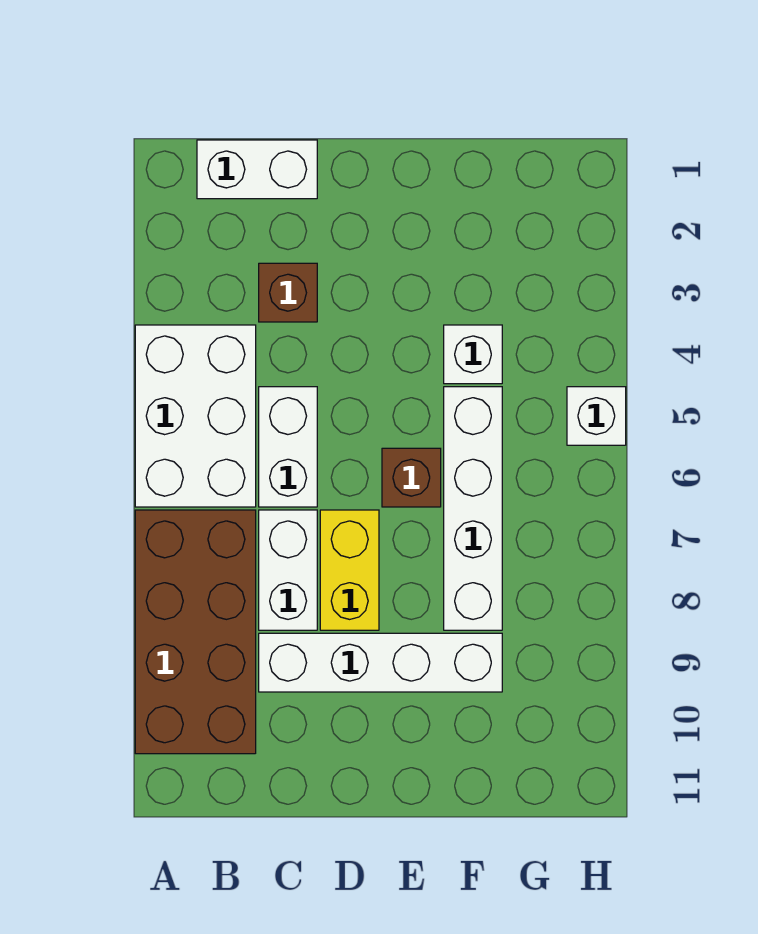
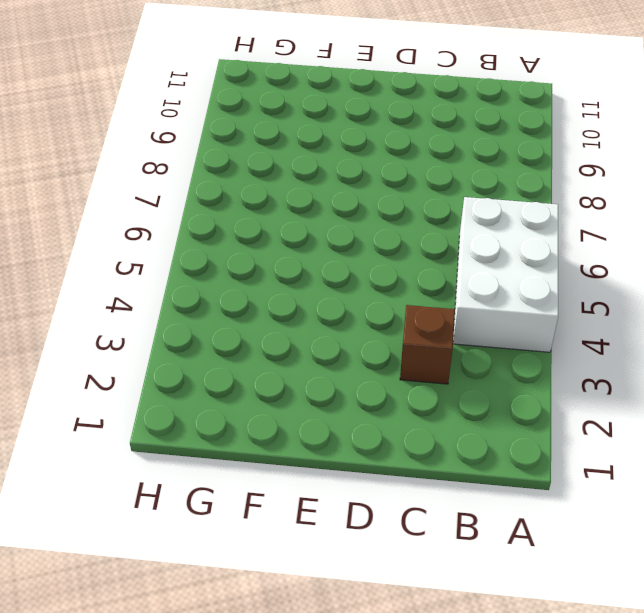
none -> brown 2x4 brick [135,510,256,754]
none -> white 1x2 brick [197,140,317,199]
none -> white 1x2 brick [259,387,317,507]

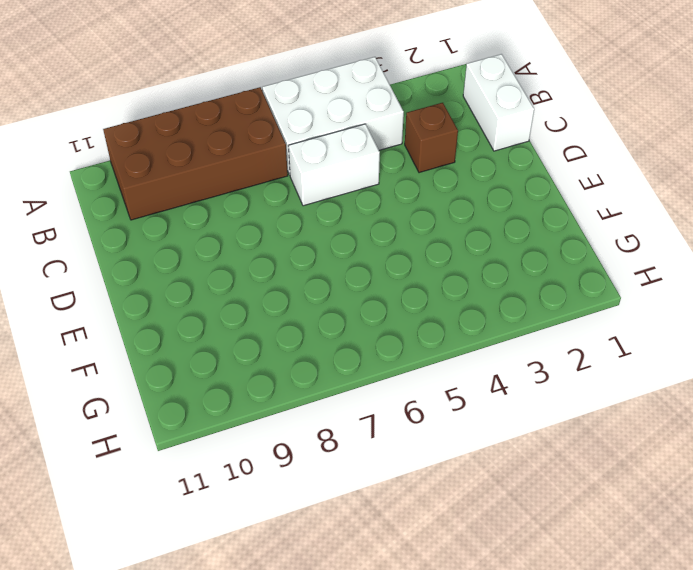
none -> white 1x2 brick [259,510,317,630]
none -> white 1x4 brick [259,633,502,692]
none -> yellow 1x2 brick [320,510,379,630]

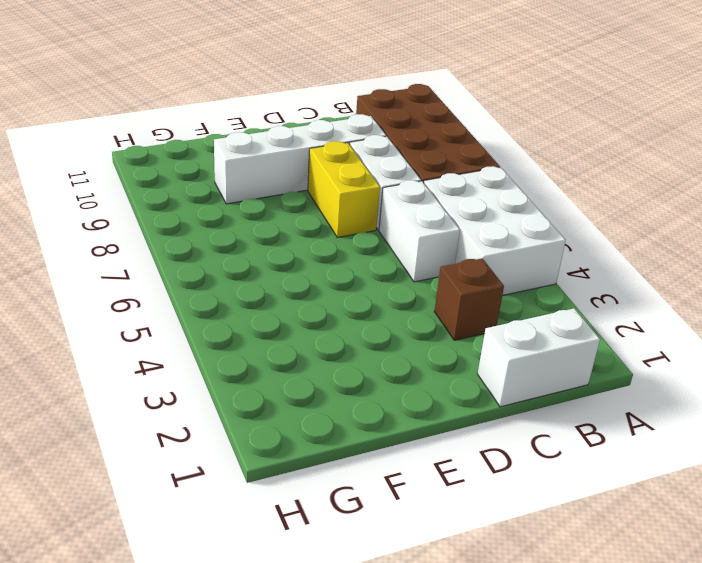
none -> brown 1x1 brick [382,448,441,507]
none -> white 1x1 brick [444,325,502,384]
none -> white 1x4 brick [444,387,502,630]

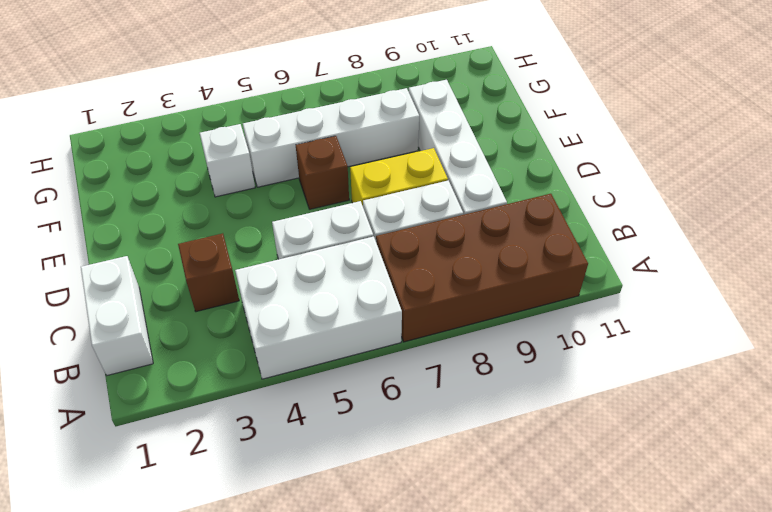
none -> white 1x1 brick [567,387,626,445]

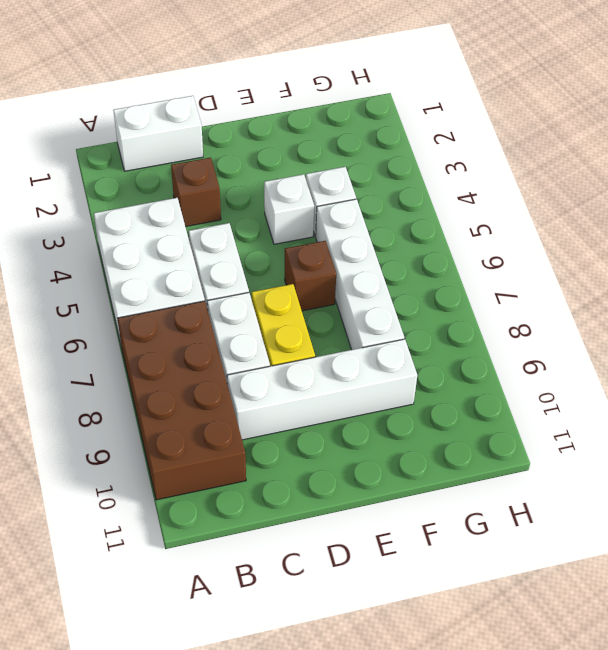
white 1x1 brick [264,174,314,244] -> white 1x1 brick moved to [567,387,626,445]

